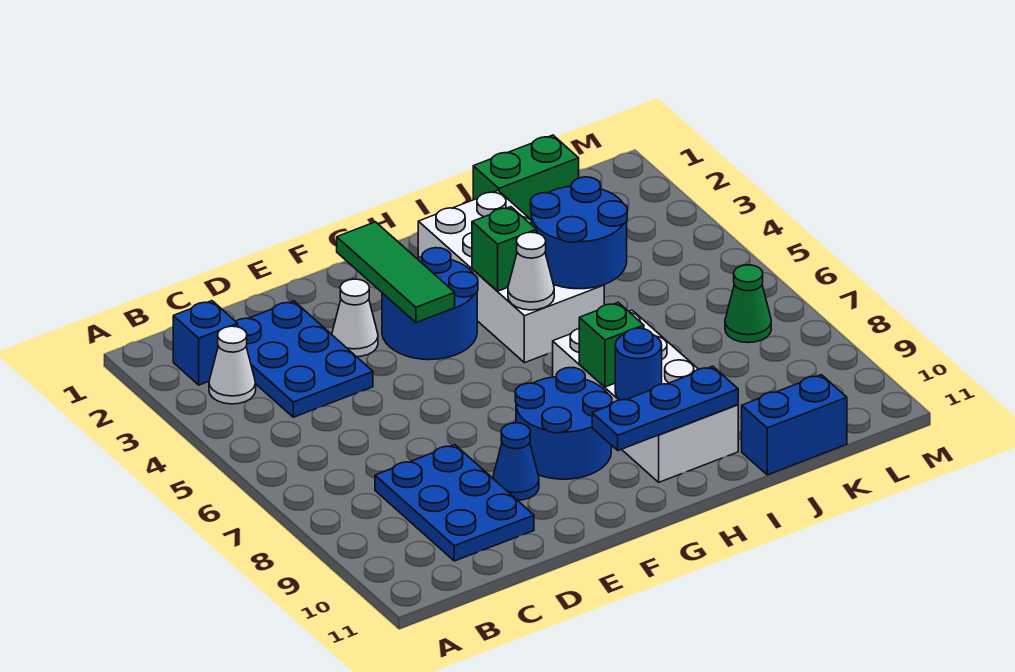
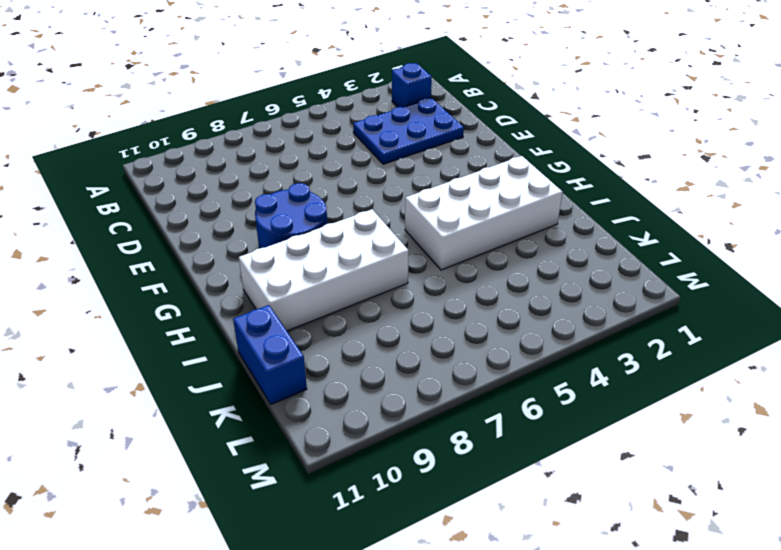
none -> white 1x1 cone [209,326,256,404]
none -> blue 2x3 plate [375,445,534,561]
none -> white 1x1 cone [332,279,378,357]

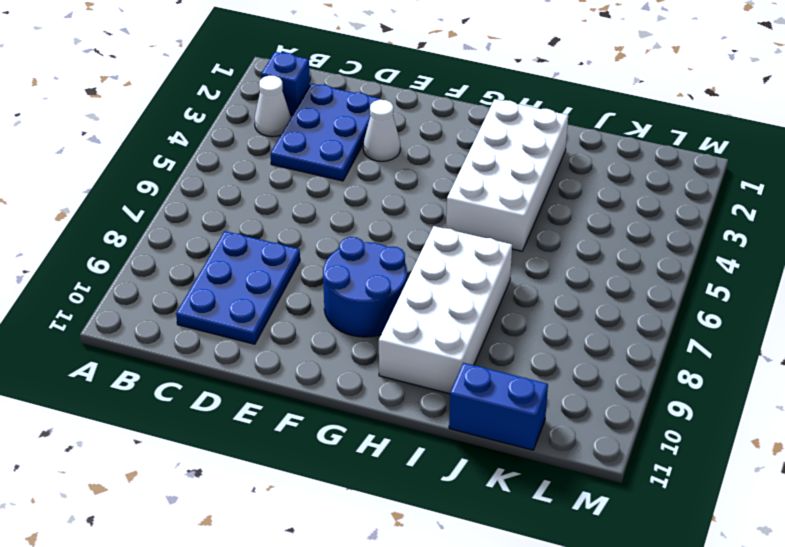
none -> blue 1x1 cone [493,423,539,500]
none -> blue 2x2 round brick [382,248,478,360]
none -> green 1x2 brick [473,135,579,219]

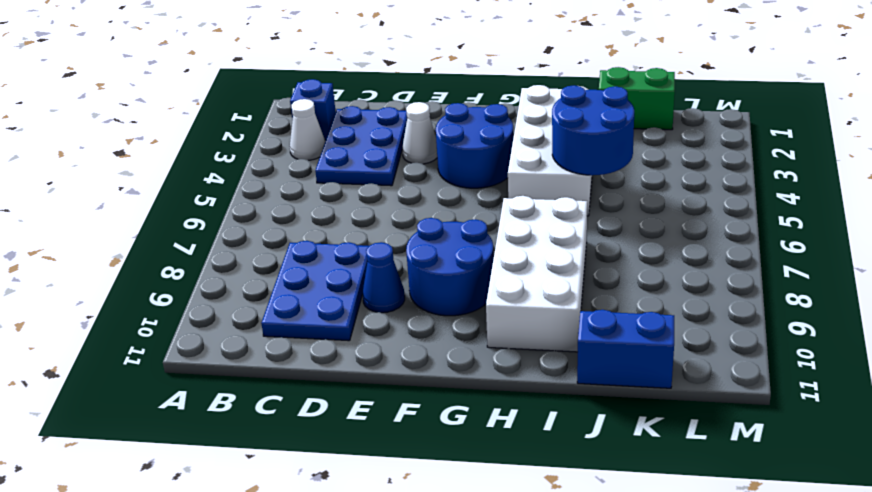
none -> green 1x1 cone [725,265,771,343]
none -> green 1x3 tile [337,222,455,323]
none -> blue 1x3 plate [592,366,738,450]

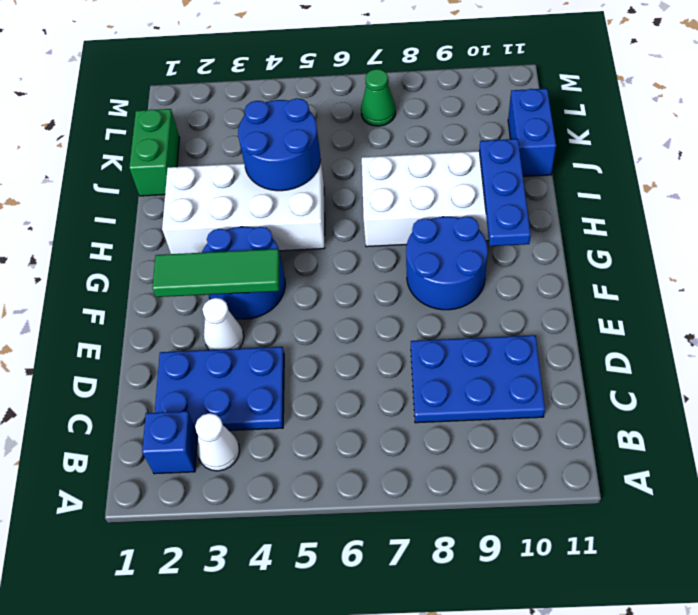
none -> blue 1x1 cone [493,423,539,500]
none -> green 1x1 brick [472,207,537,291]
none -> white 1x1 cone [508,232,554,310]

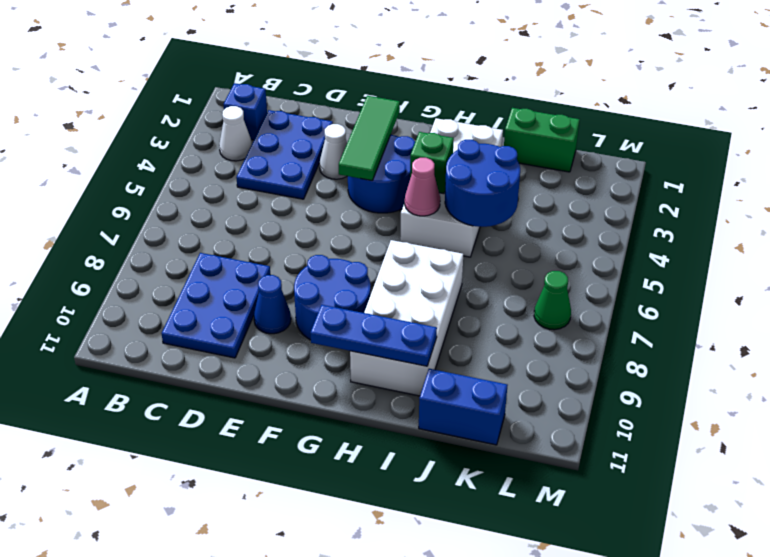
pink 1x1 cone [405,158,440,216] -> white 1x1 cone [508,232,554,310]
none -> green 1x1 brick [579,302,644,387]
none -> blue 1x1 round brick [615,328,662,400]

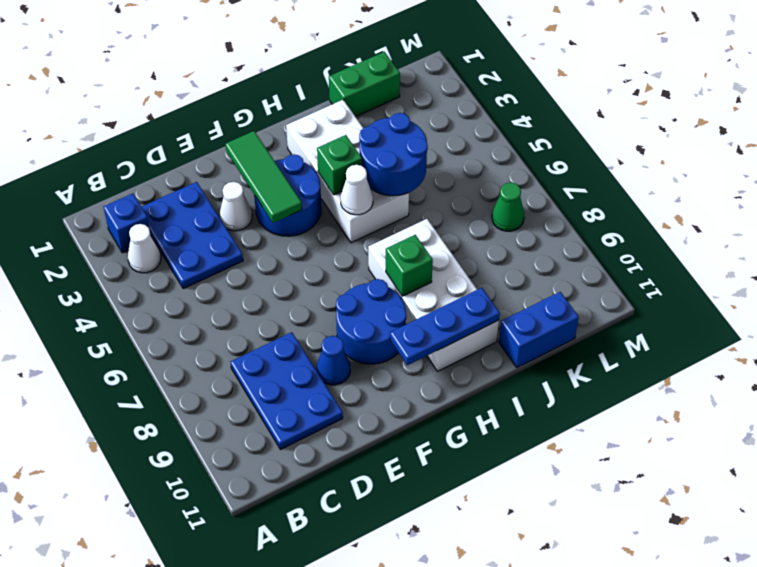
none -> blue 1x1 round brick [615,328,662,400]

